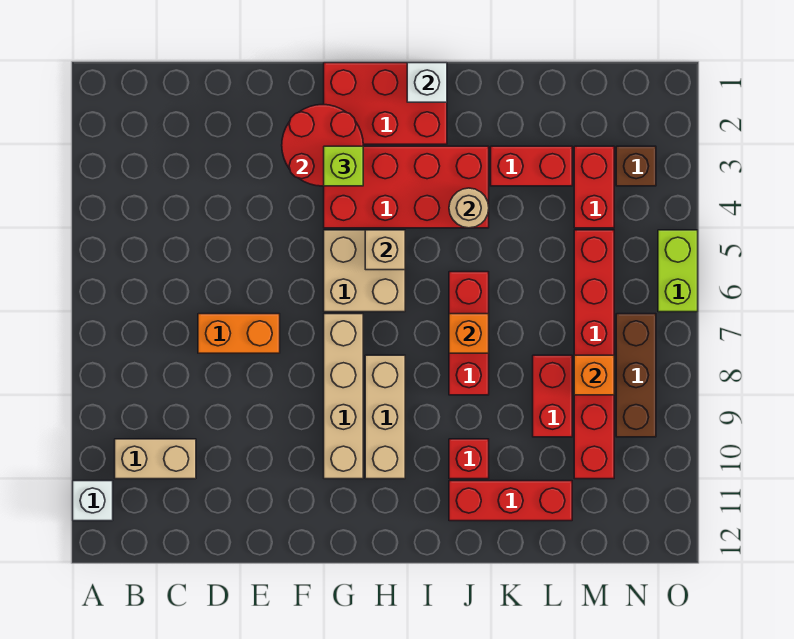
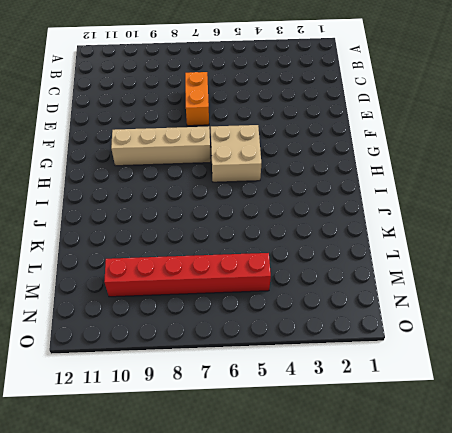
none -> white 1x1 brick [73,481,113,521]
none -> tan 1x2 brick [115,439,196,479]
none -> red 2x3 brick [324,63,447,144]

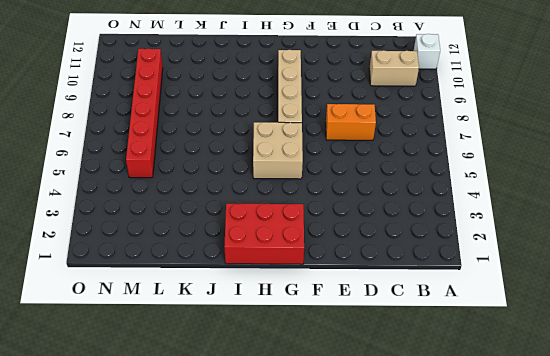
none -> red 2x4 brick [324,146,489,228]
none -> tan 1x3 brick [365,355,405,479]
none -> red 1x3 brick [449,272,489,395]

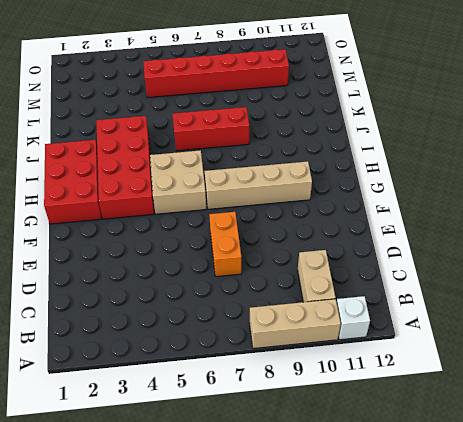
tan 1x3 brick [249,299,341,349] -> tan 1x3 brick moved to [365,355,405,479]
none -> red 1x1 brick [449,439,489,479]
none -> red 1x3 brick [449,481,572,521]
none -> red 1x2 brick [491,146,572,186]

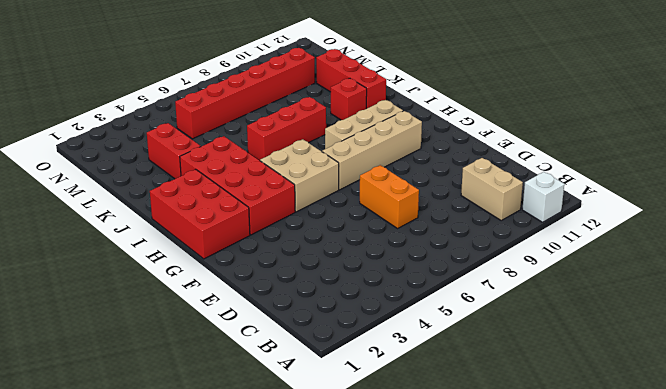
none -> red 1x2 brick [533,355,572,437]
none -> red 1x2 brick [574,146,614,228]
none -> brown 1x1 brick [616,146,656,186]

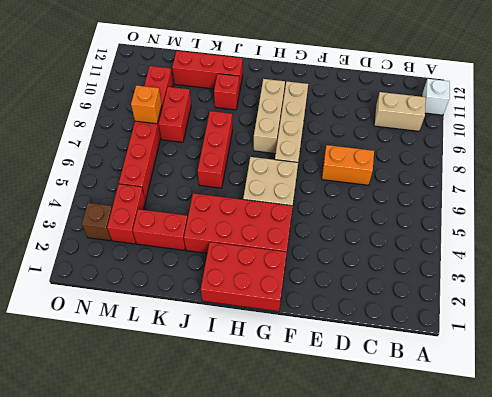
none -> brown 1x3 brick [616,314,656,437]
none -> lime 1x2 brick [658,230,698,312]
none -> red 2x2 round brick [282,105,363,186]

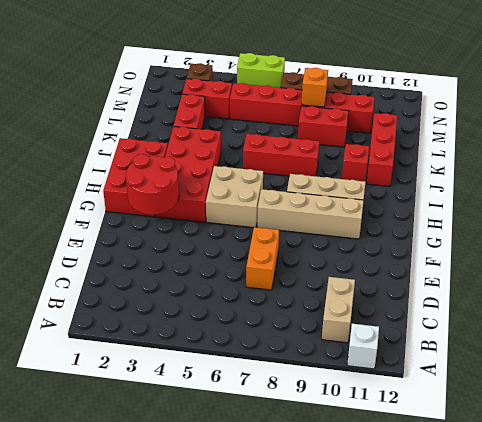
none -> tan 1x1 brick [365,230,405,270]
none -> white 1x1 brick [407,63,447,102]
none -> tan 1x1 round brick [449,188,489,228]

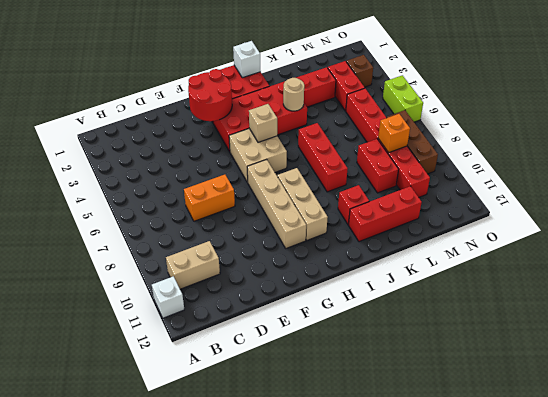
none -> orange 1x1 brick [449,314,489,353]
none -> lime 1x1 brick [324,146,363,186]

